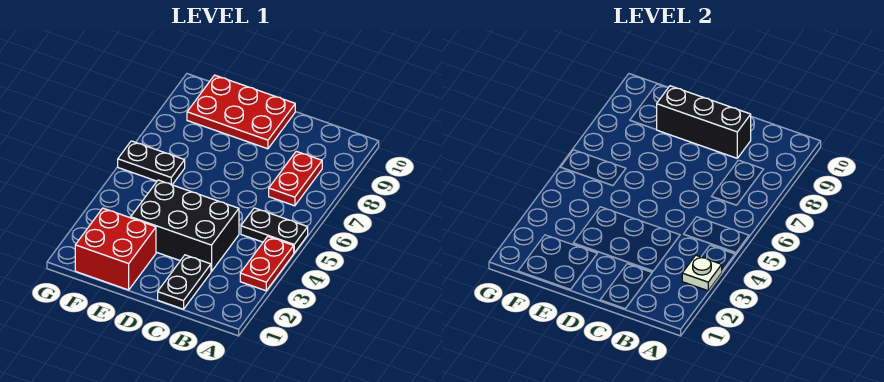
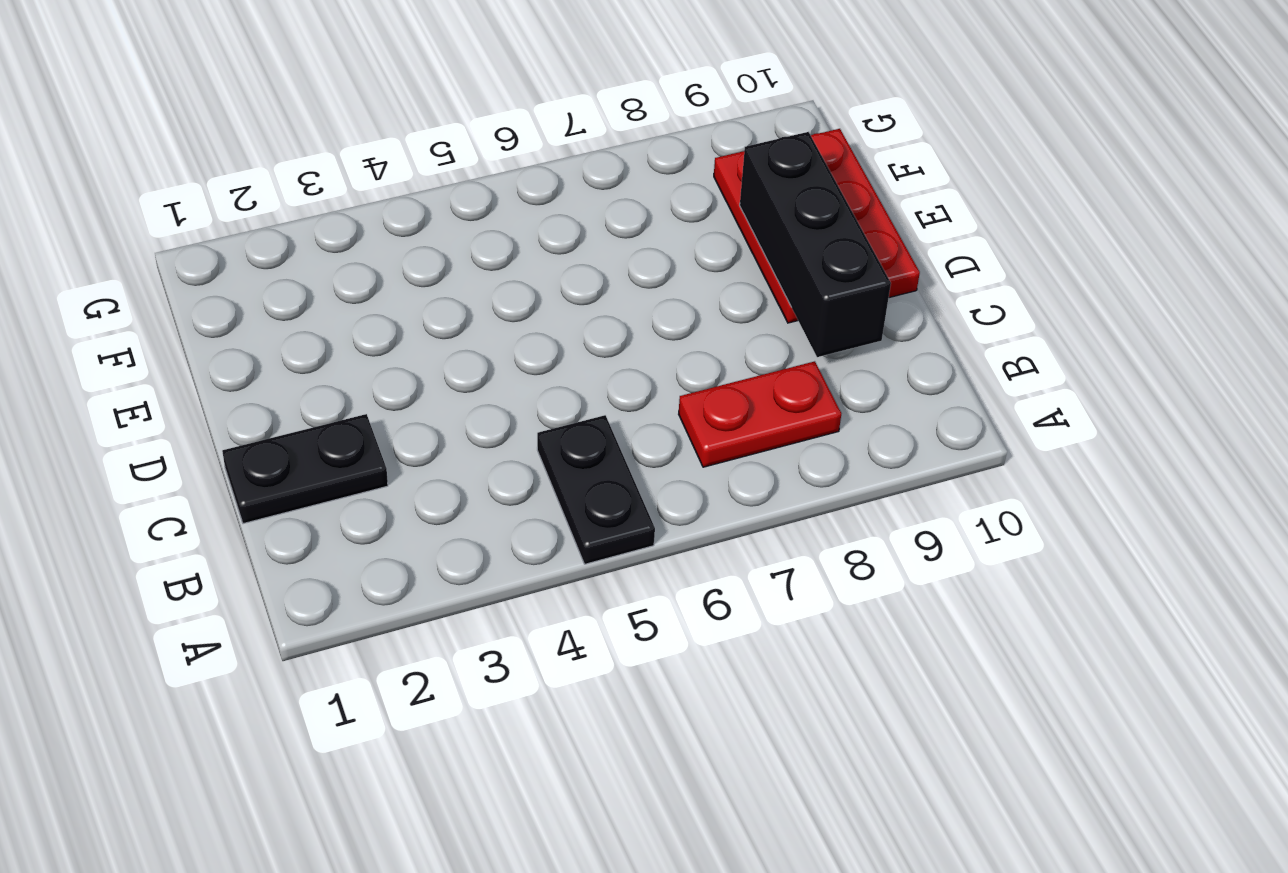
none -> red 1x2 plate [240,237,294,291]
none -> black 2x3 brick [131,180,239,272]

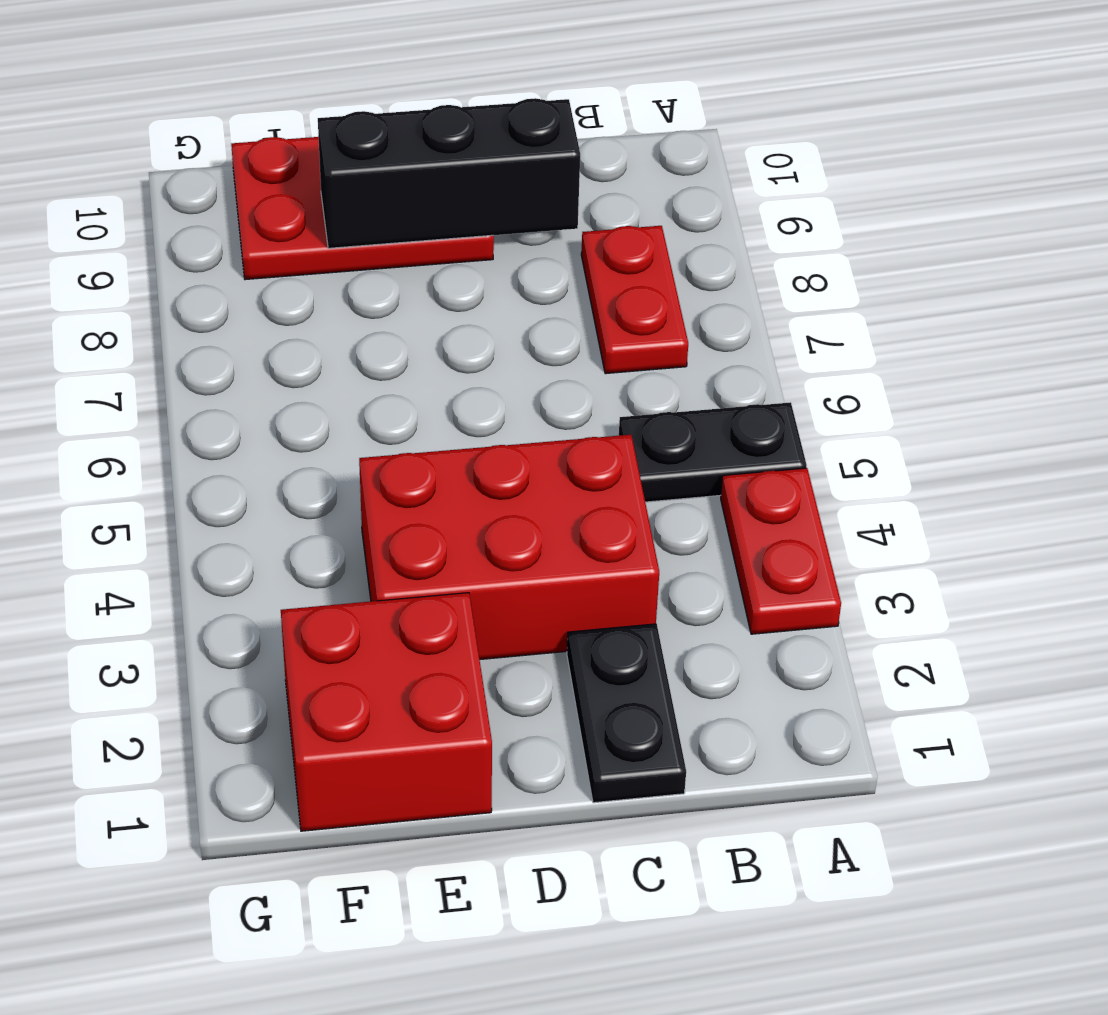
red 2x3 brick [359,435,659,660] -> black 2x3 brick [131,180,239,272]
none -> black 1x2 plate [118,141,185,185]
none -> white 1x1 plate [682,255,722,291]

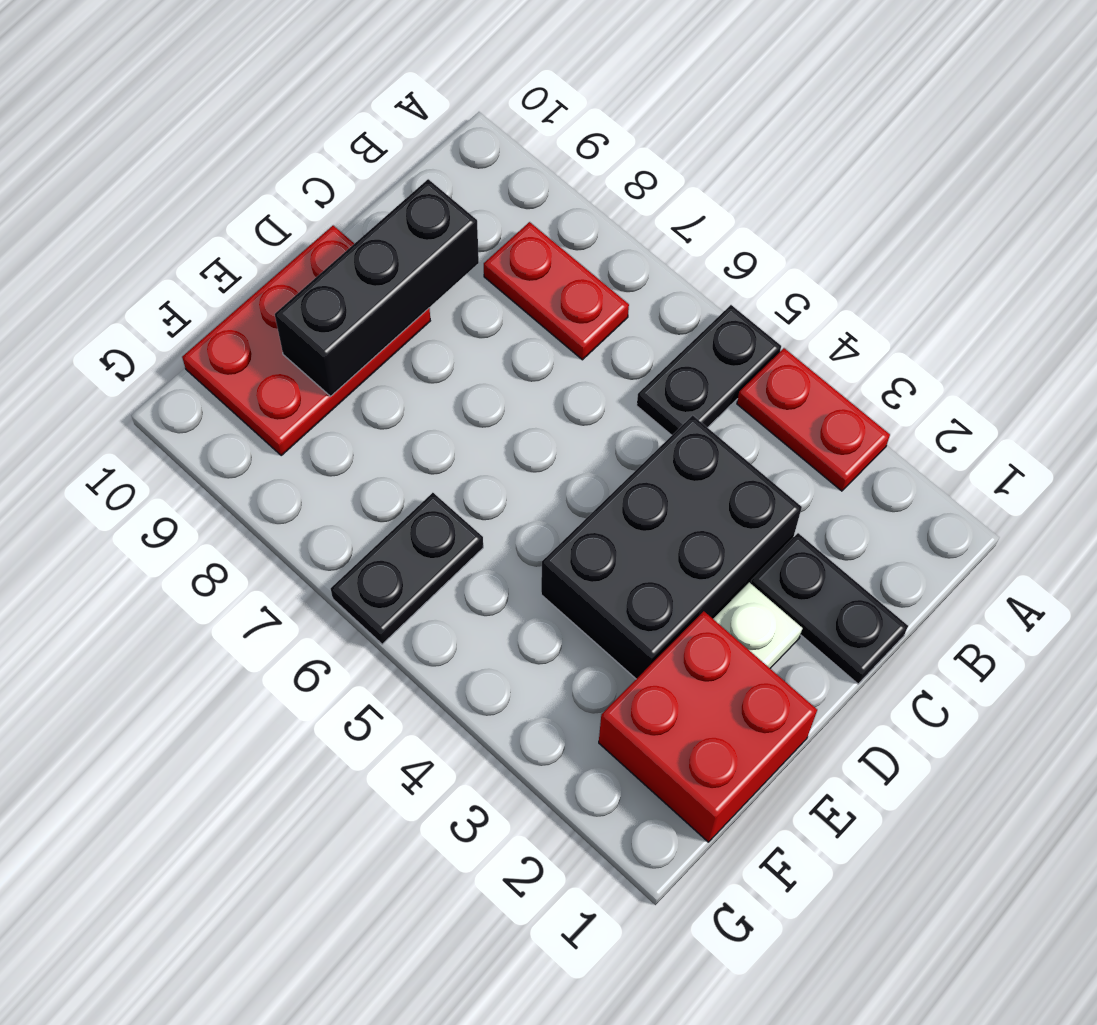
white 1x1 plate [713,582,802,668] -> white 1x1 plate moved to [682,255,722,291]

